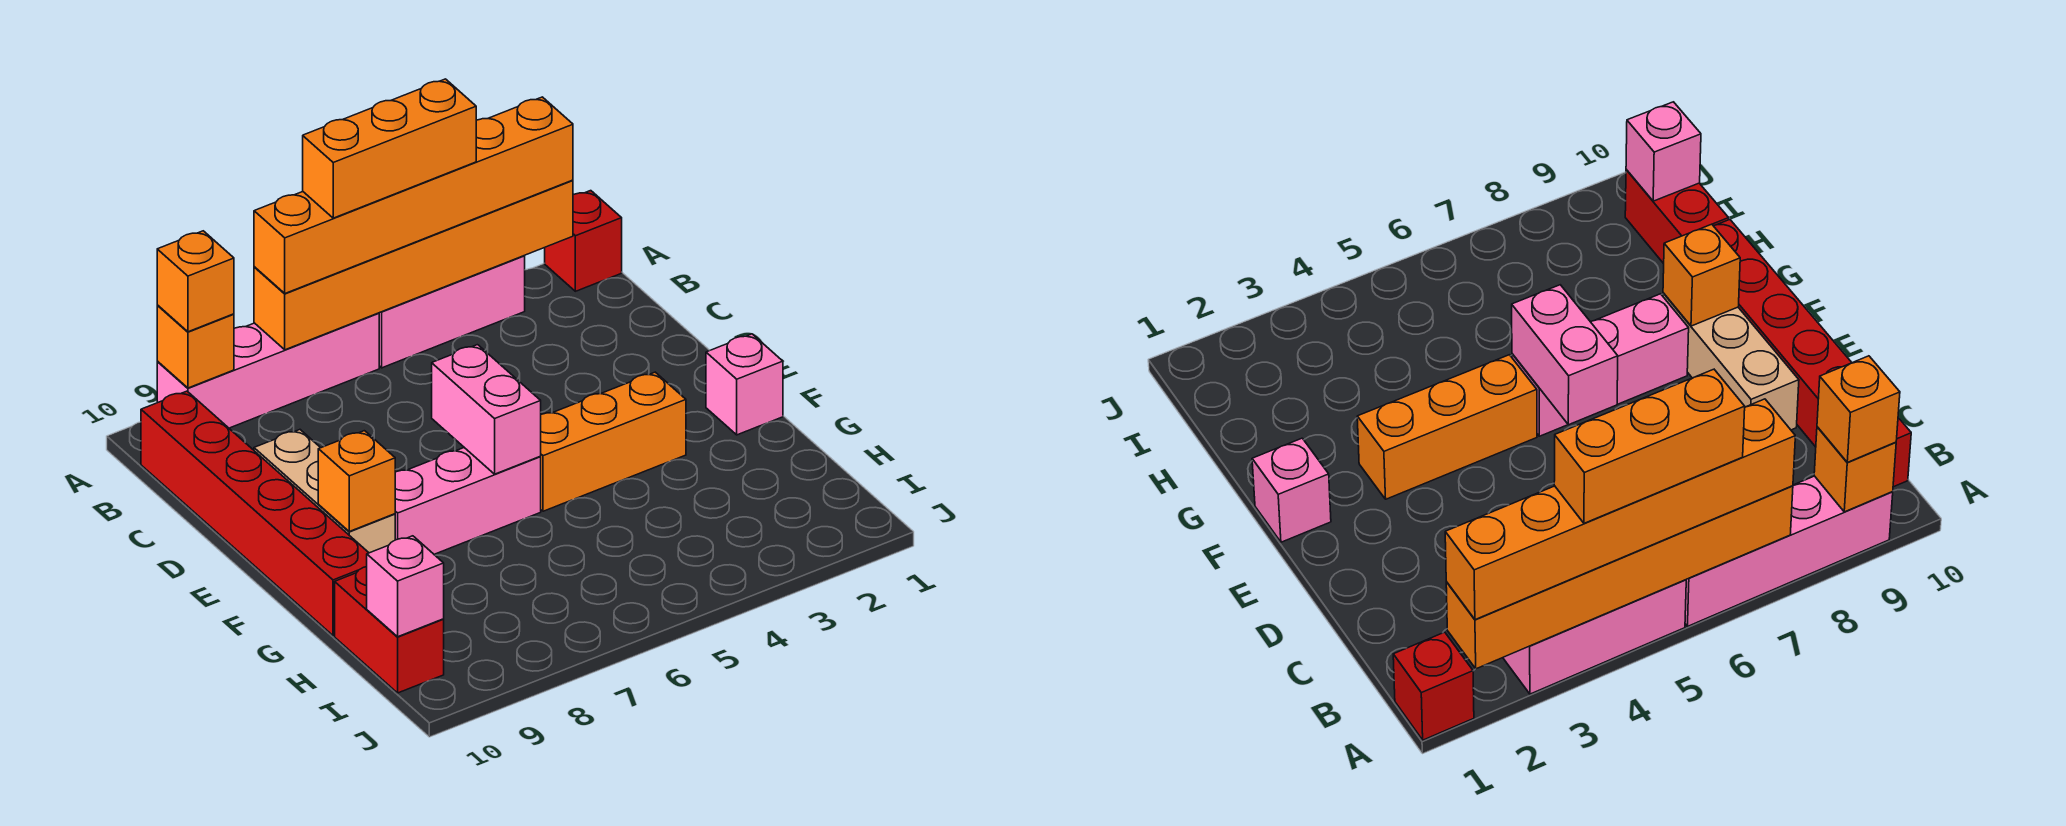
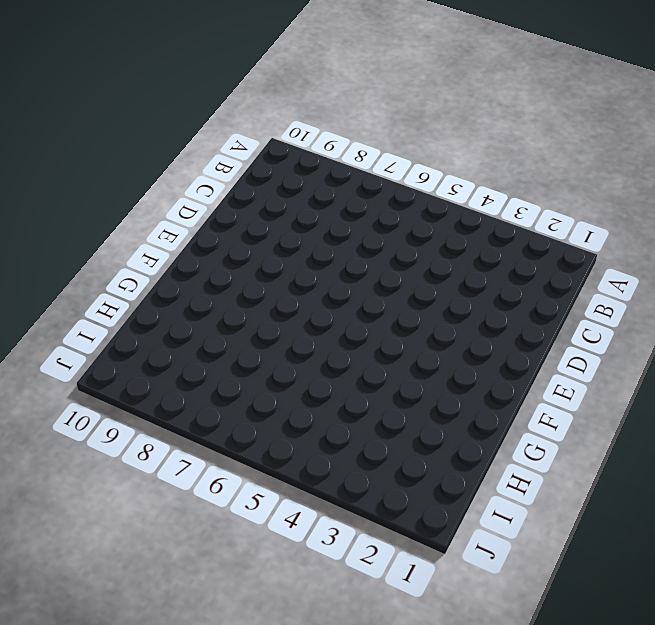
none -> red 1x1 brick [545,191,622,291]
none -> pink 1x3 brick [379,256,525,368]
none -> pink 1x4 brick [157,313,379,428]

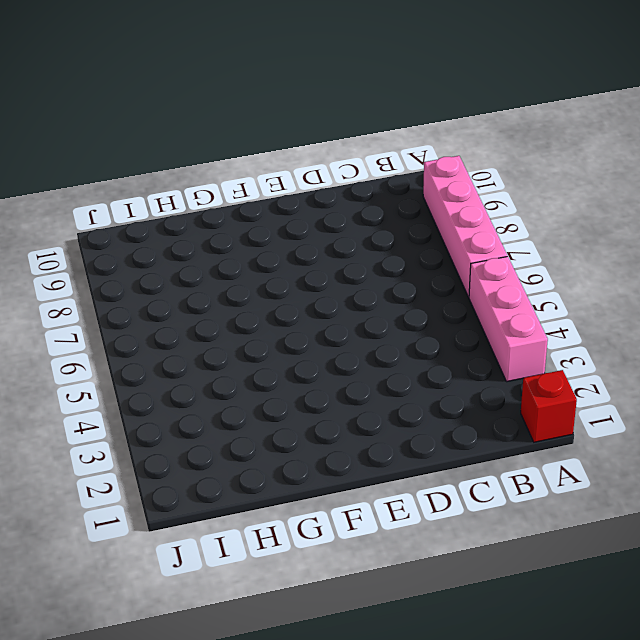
none -> red 1x6 brick [141,391,369,636]
none -> tan 1x3 brick [254,430,395,553]
none -> pink 1x1 brick [706,334,783,435]

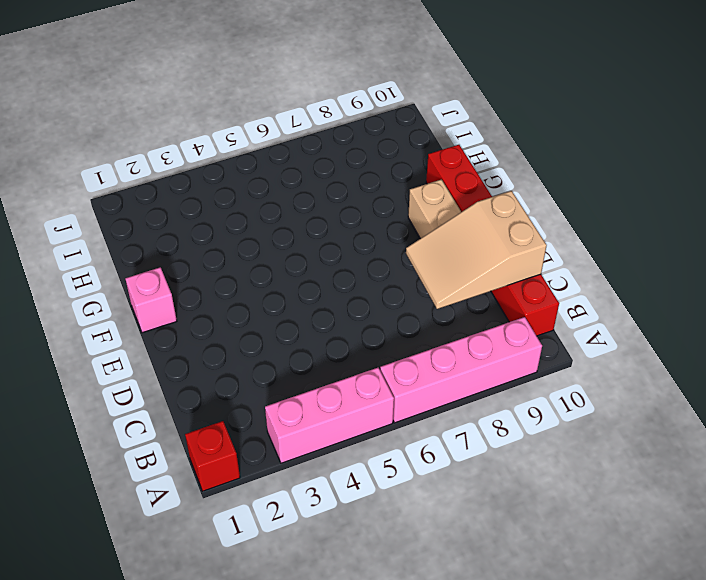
tan 2x3 slope [406,191,547,309] -> none
none -> orange 1x3 brick [540,372,686,511]
none -> pink 1x3 brick [395,448,541,554]
none -> red 1x2 brick [335,567,444,693]

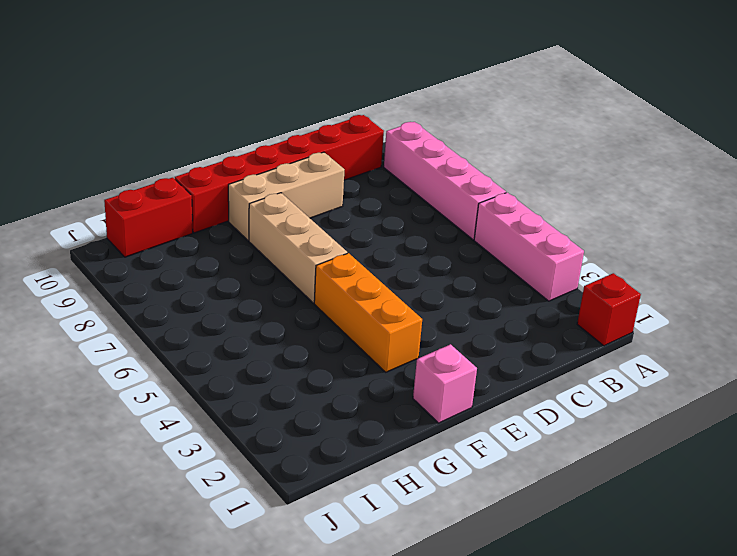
tan 1x3 brick [249,193,347,303] -> pink 1x3 brick [395,448,541,554]
none -> orange 1x6 brick [254,180,573,350]
none -> orange 1x1 brick [157,305,234,388]
none -> pink 1x2 brick [432,345,541,474]

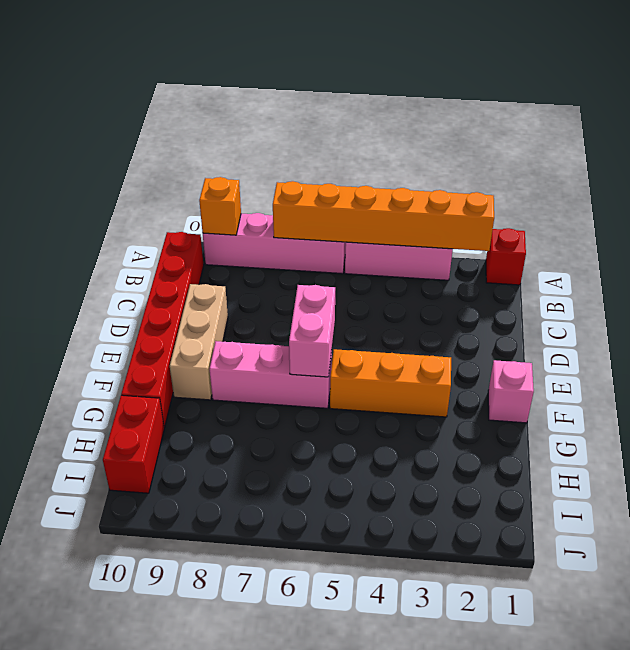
none -> orange 1x1 brick [318,431,395,531]
none -> pink 1x1 brick [367,536,444,637]
none -> orange 1x6 brick [254,97,573,293]

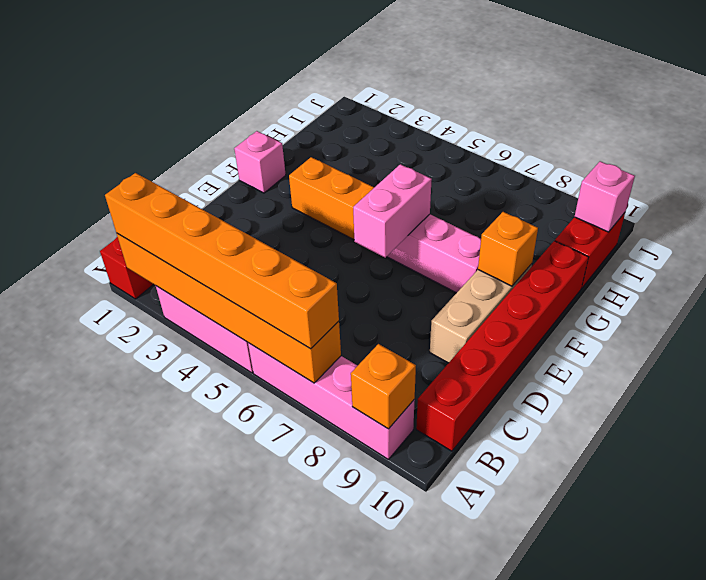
none -> orange 1x1 brick [157,231,234,332]
none -> orange 1x3 brick [303,79,476,218]

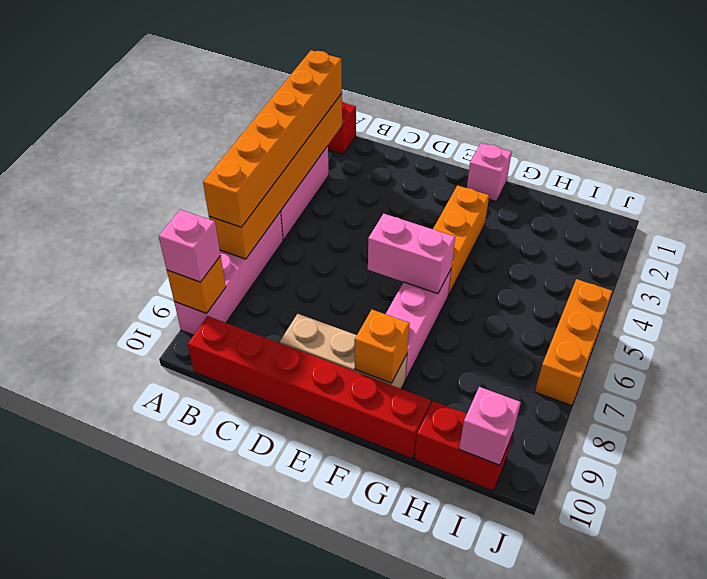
pink 1x1 brick [159,210,221,282] -> orange 1x1 brick [157,231,234,332]
orange 1x3 brick [535,279,613,406] -> orange 1x3 brick moved to [303,79,476,218]

